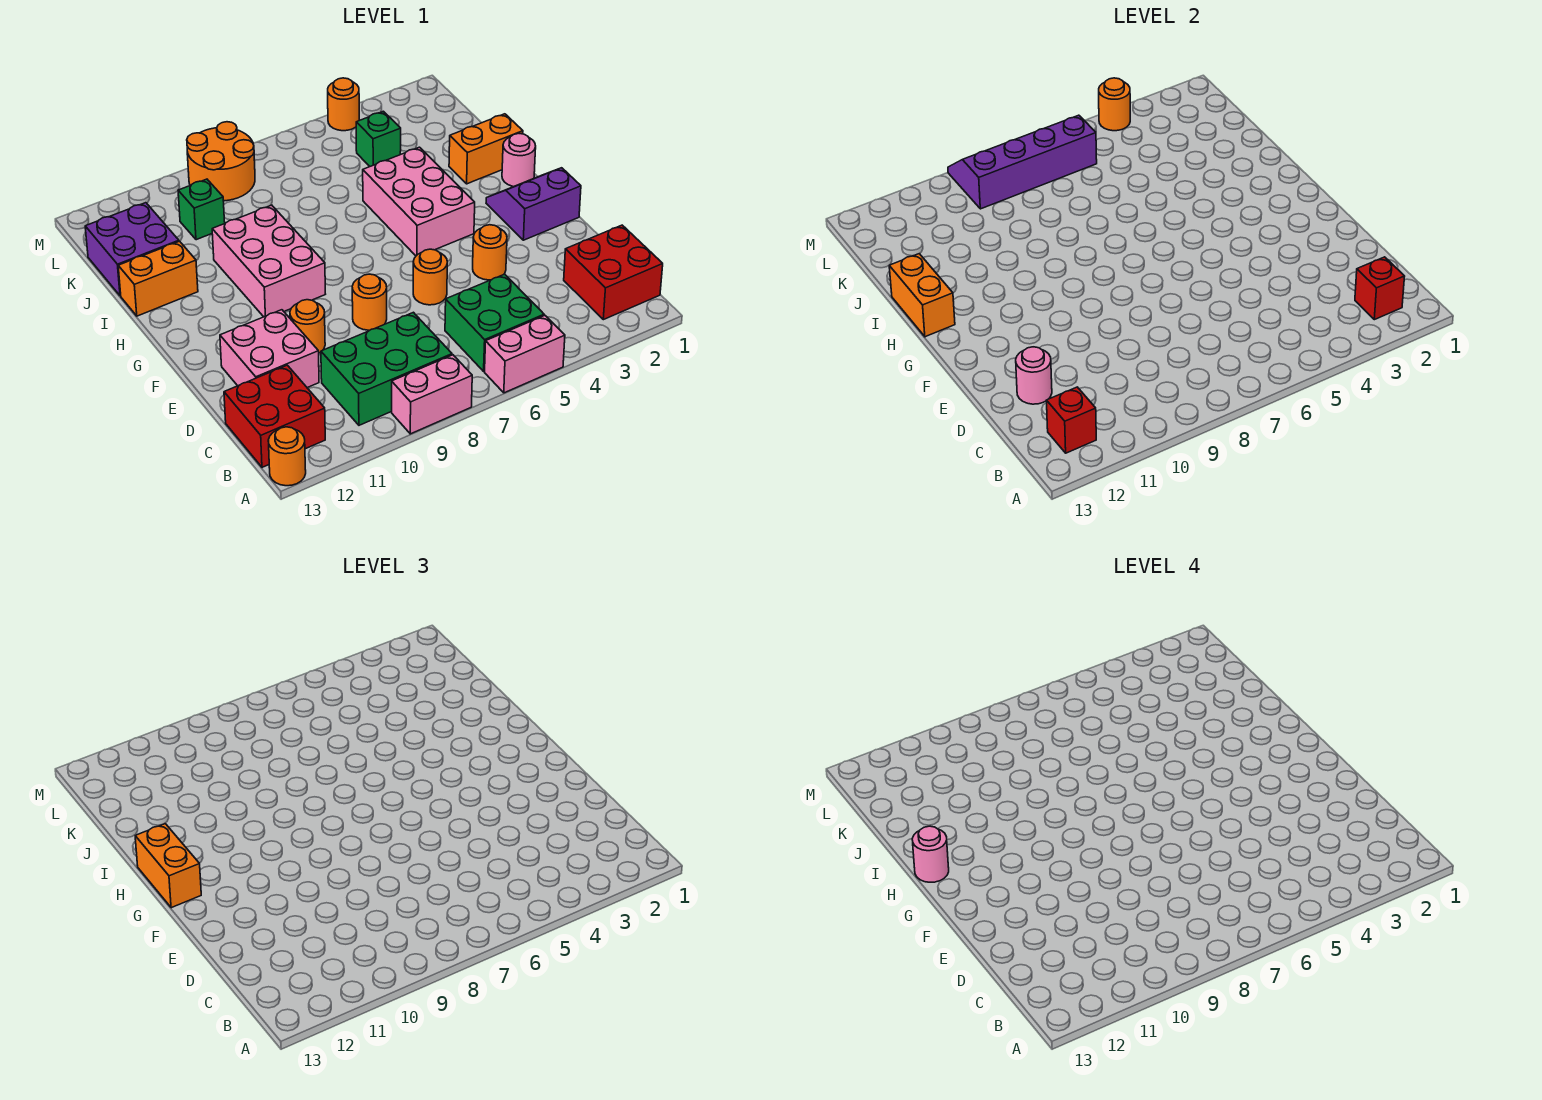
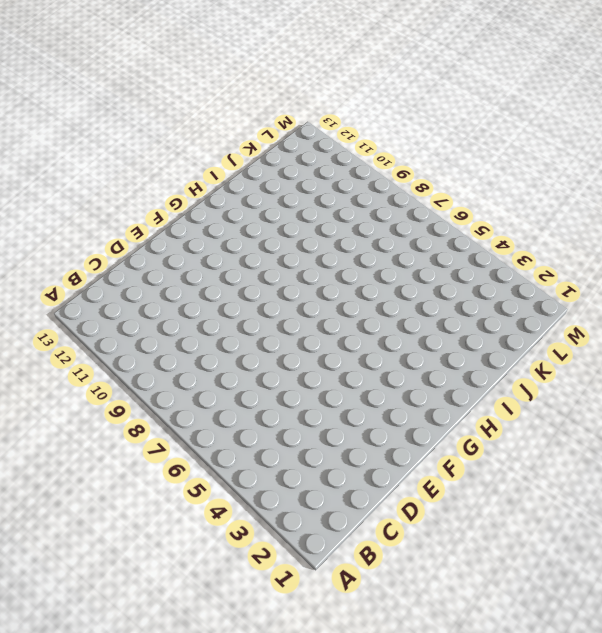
none -> pink 1x2 brick [485,316,565,393]
none -> pink 1x2 brick [392,355,472,434]
none -> orange 1x1 round brick [268,427,306,486]
none -> red 2x2 brick [564,225,663,320]

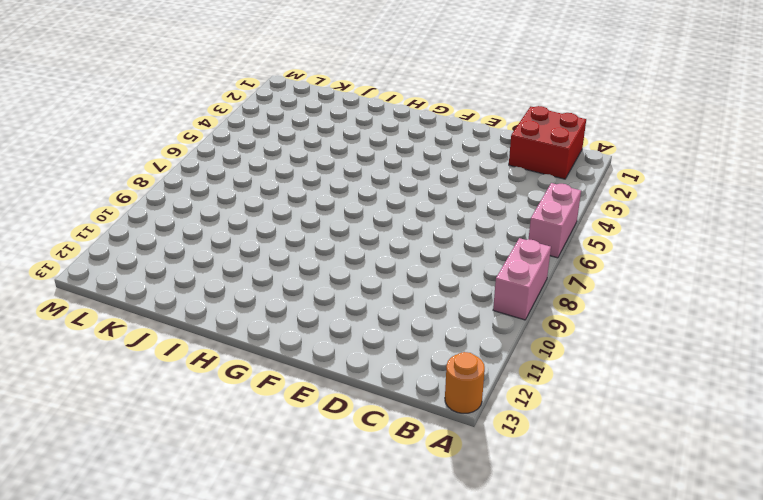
none -> green 2x2 brick [445,274,544,371]
none -> green 2x3 brick [321,312,452,425]
none -> red 2x2 brick [224,365,325,467]
none -> pink 2x2 brick [220,310,319,388]

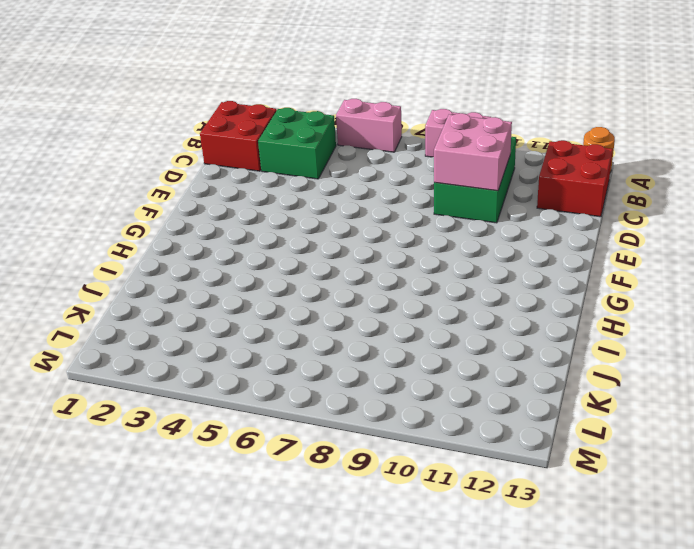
green 2x2 brick [258,108,336,179] -> green 2x2 brick moved to [445,274,544,371]
green 2x3 brick [434,137,516,223] -> green 2x3 brick turned to [321,312,452,425]
pink 2x2 brick [434,113,512,191] -> pink 2x2 brick moved to [220,310,319,388]
none -> orange 1x1 round brick [473,225,507,280]
none -> orange 1x1 round brick [413,249,447,305]
none -> orange 1x1 round brick [352,274,387,330]
none -> orange 1x1 round brick [290,300,325,353]

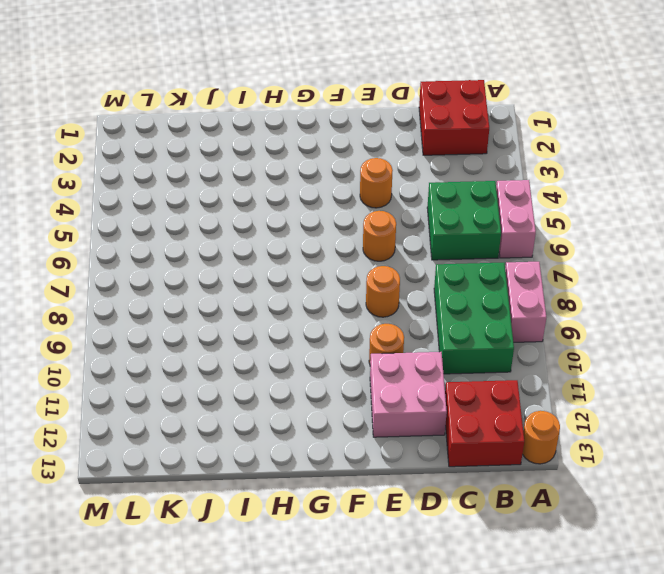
none -> purple 2x2 slope [486,168,581,240]
none -> pink 2x3 brick [363,147,475,256]
none -> pink 2x3 brick [212,205,325,317]
none -> pink 1x1 round brick [502,134,536,187]

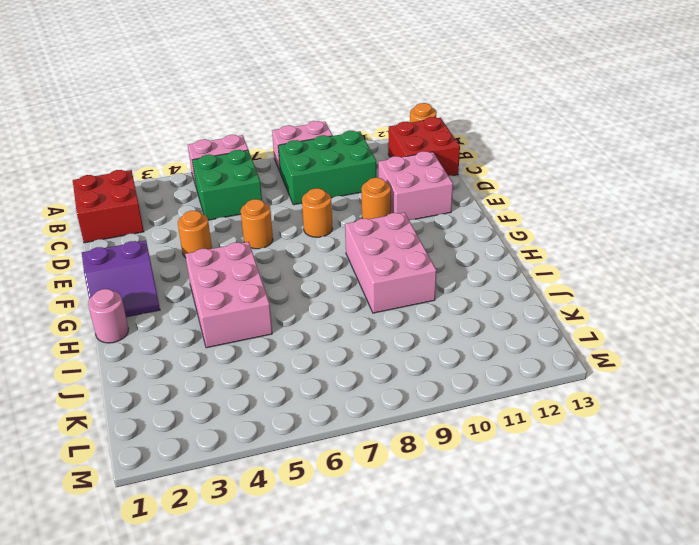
none -> orange 1x2 brick [449,114,523,184]
none -> orange 1x2 brick [118,241,198,316]
none -> purple 2x2 brick [85,203,179,296]
none -> green 1x1 brick [356,111,401,166]

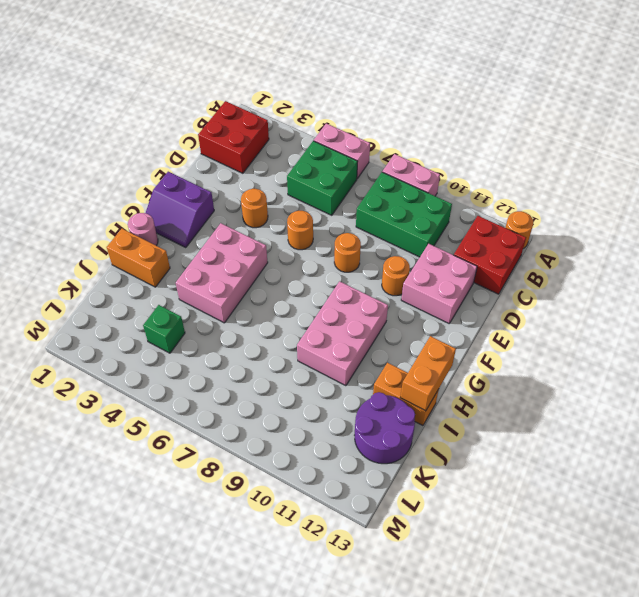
purple 2x2 round brick [355,392,415,464] -> purple 2x2 brick [85,203,179,296]
none -> green 1x1 brick [178,179,225,240]
none -> orange 2x2 round brick [187,122,255,201]
none -> orange 1x1 round brick [328,78,359,131]
none -> red 1x1 brick [1355,257,1405,320]

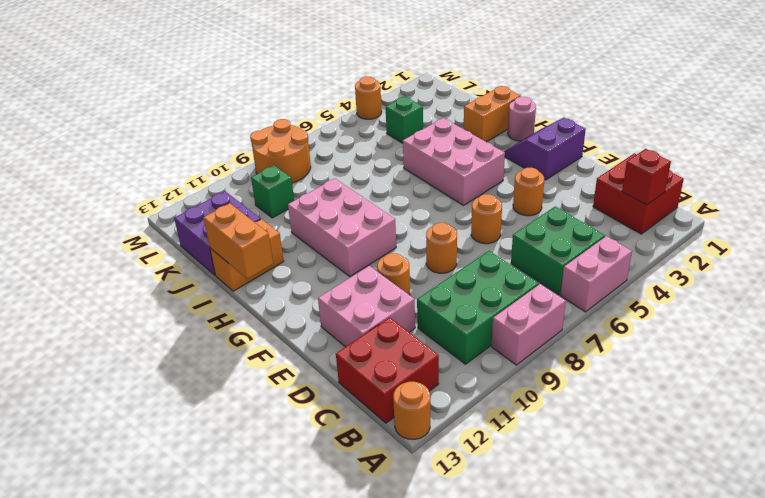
none -> red 1x1 brick [1047,387,1096,453]
none -> pink 1x1 round brick [1016,347,1052,404]
none -> purple 2x4 slope [948,115,1097,209]
none -> orange 1x1 round brick [1099,78,1130,131]

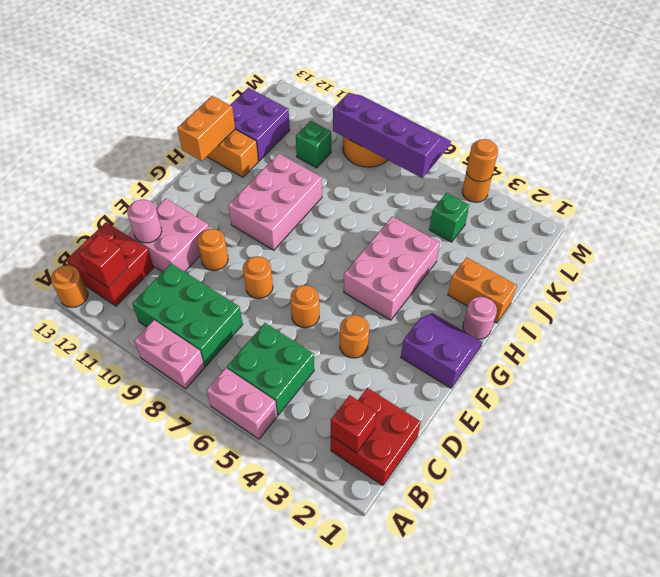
none -> orange 1x2 brick [135,824,201,908]
none -> pink 1x1 round brick [912,826,949,882]

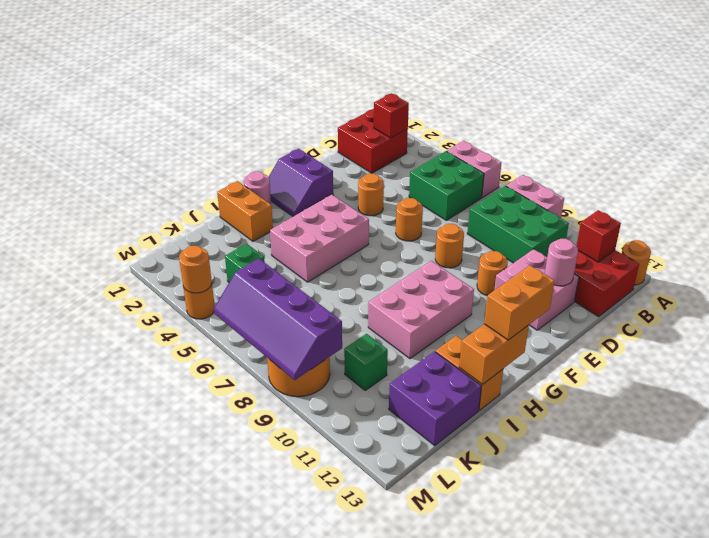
none -> pink 1x1 round brick [912,826,949,882]

